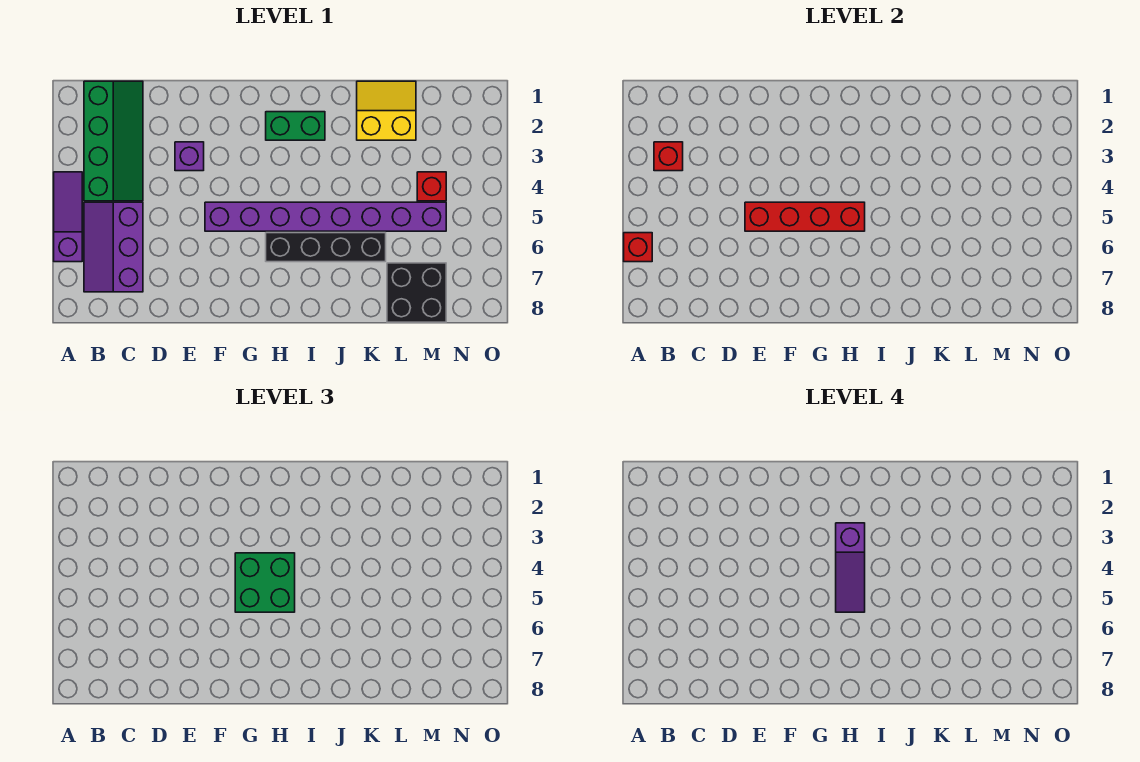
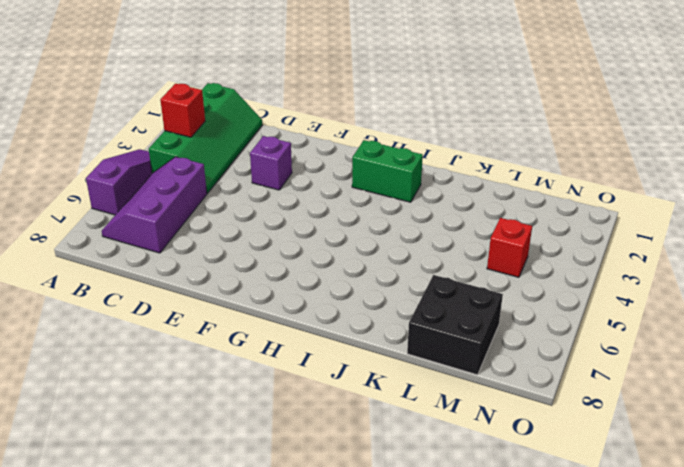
none -> purple 1x8 brick [205,202,446,231]
none -> black 1x4 brick [266,233,386,262]
none -> yellow 2x2 slope [357,81,416,140]

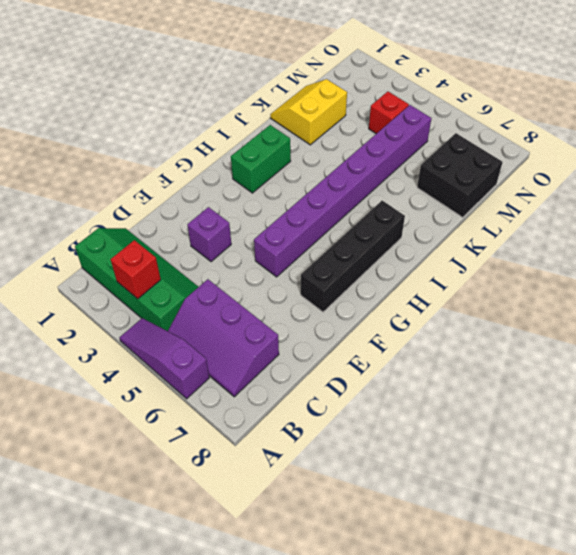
black 1x4 brick [301,201,405,312] -> black 1x4 brick moved to [266,233,386,262]
none -> red 1x1 brick [624,233,652,262]
none -> red 1x4 brick [745,202,865,231]
none -> green 2x2 brick [235,553,295,612]

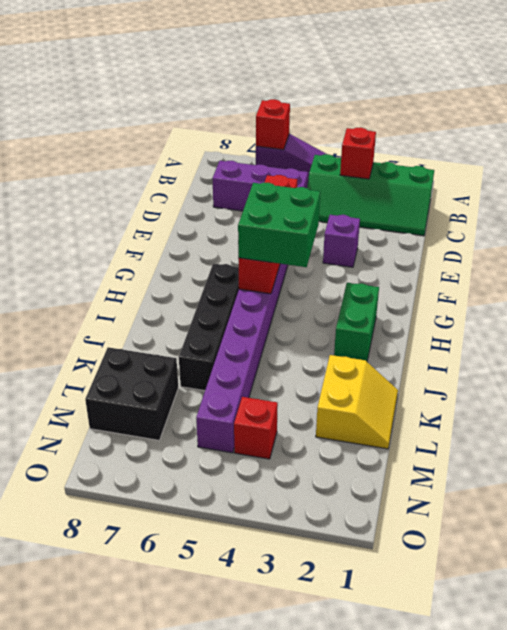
none -> purple 1x3 slope [836,523,865,612]

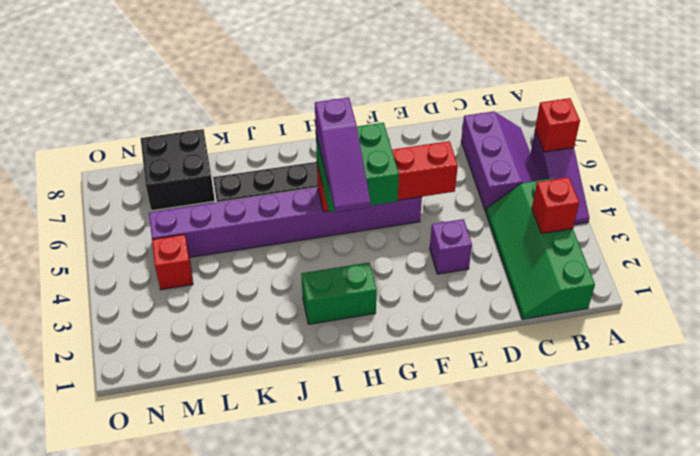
purple 1x3 slope [315,98,371,213] -> purple 1x3 slope turned to [836,523,865,612]
none -> yellow 2x2 slope [357,81,416,140]

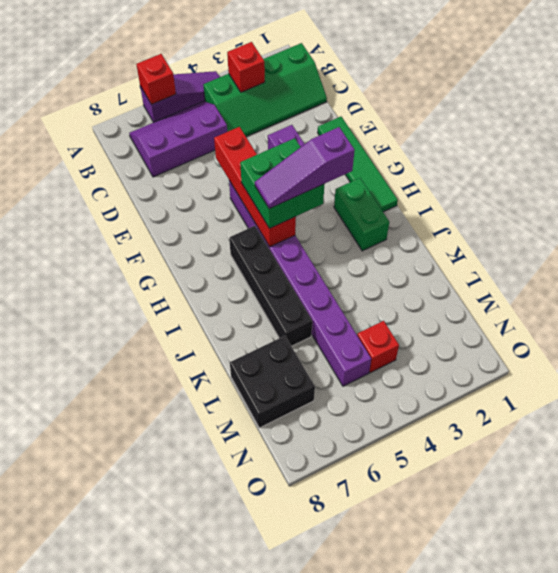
green 1x4 tile [318,117,398,212] -> none
none -> yellow 2x2 slope [357,81,416,140]

